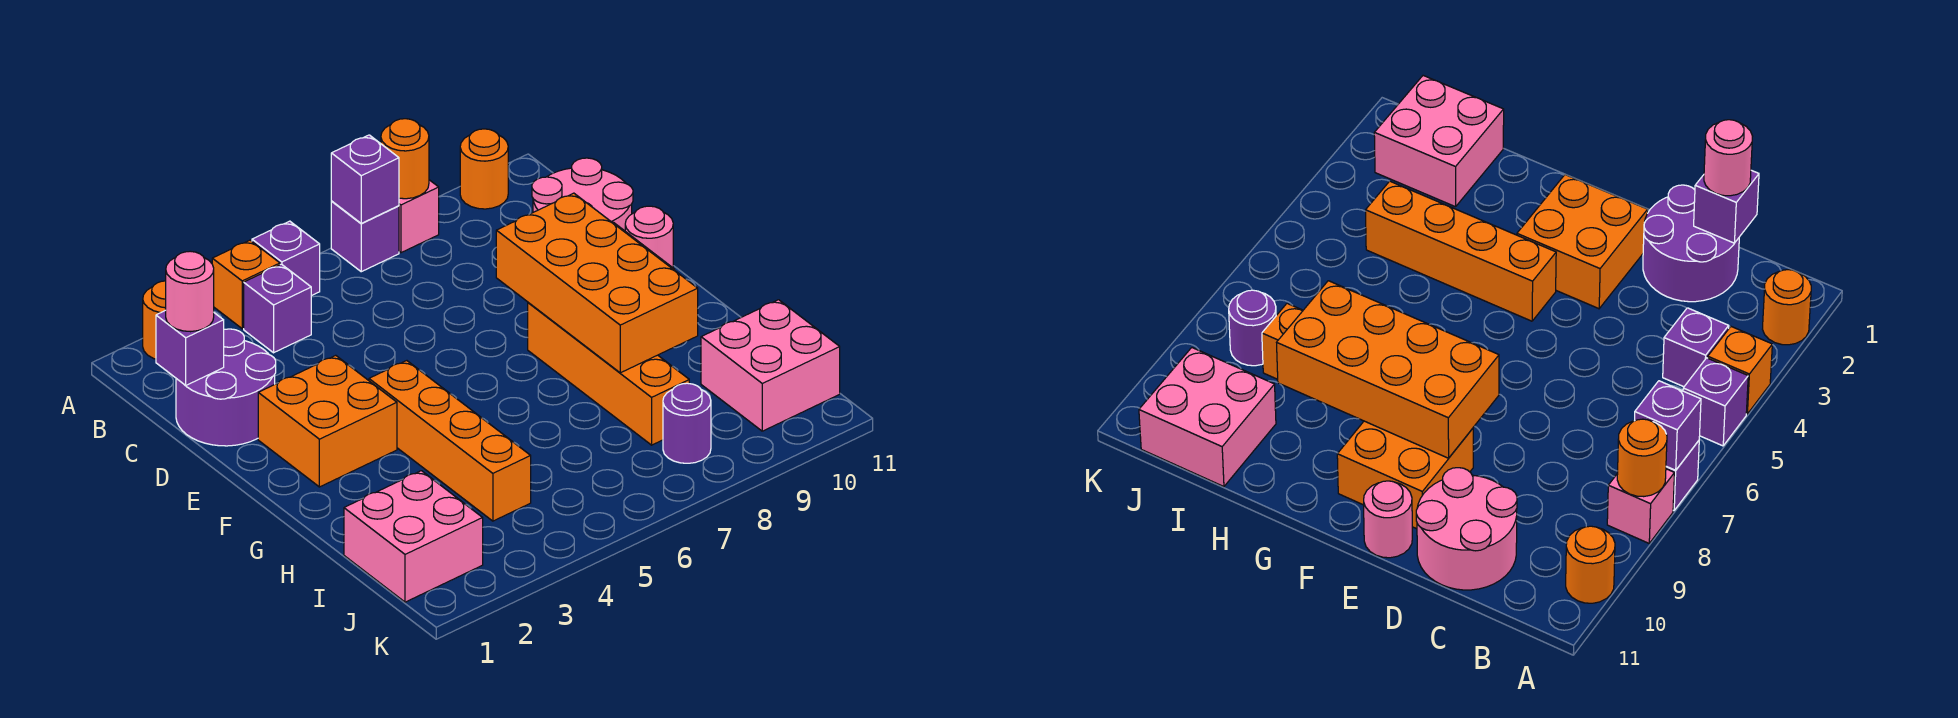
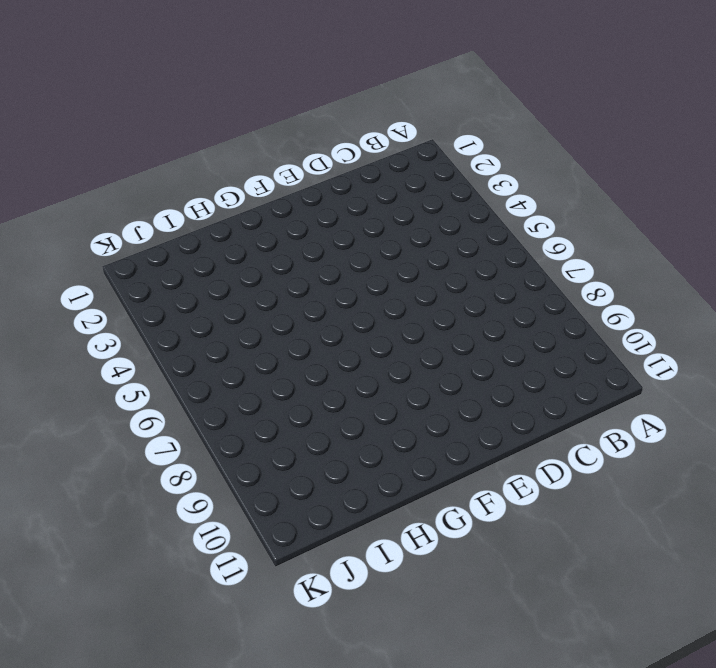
none -> orange 1x1 round brick [143,281,166,359]
none -> orange 1x1 brick [212,240,280,329]
none -> purple 1x1 brick [252,221,320,296]

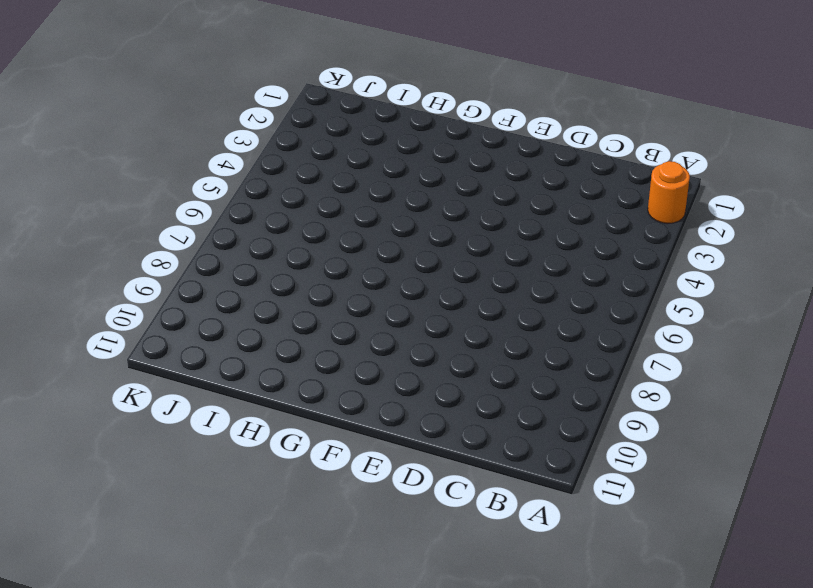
none -> orange 1x1 brick [212,240,280,329]
none -> purple 1x1 brick [252,221,320,296]
none -> purple 1x1 brick [331,201,399,272]

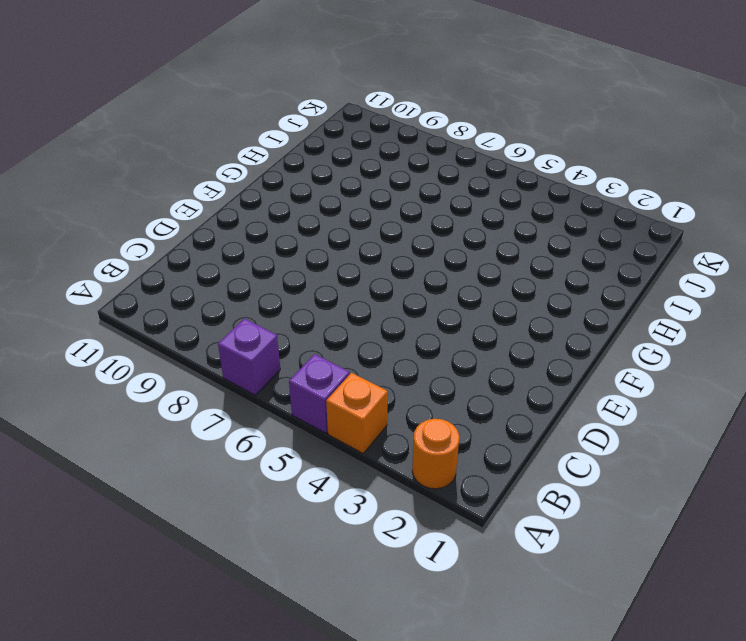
none -> pink 1x1 brick [399,180,439,253]
none -> orange 1x1 round brick [460,129,508,209]
none -> purple 1x1 brick [244,264,311,353]

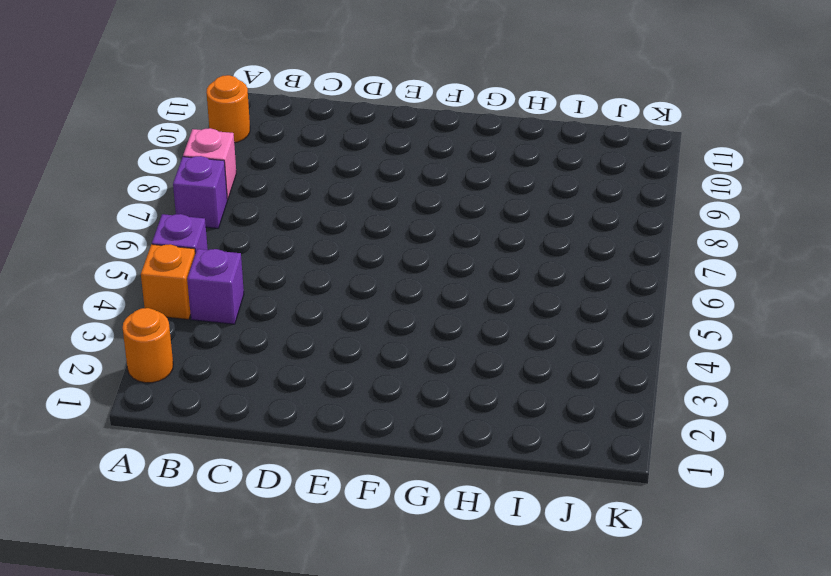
none -> purple 2x2 round brick [176,329,276,446]
none -> pink 2x2 round brick [532,158,633,231]
none -> orange 2x2 brick [258,355,397,487]

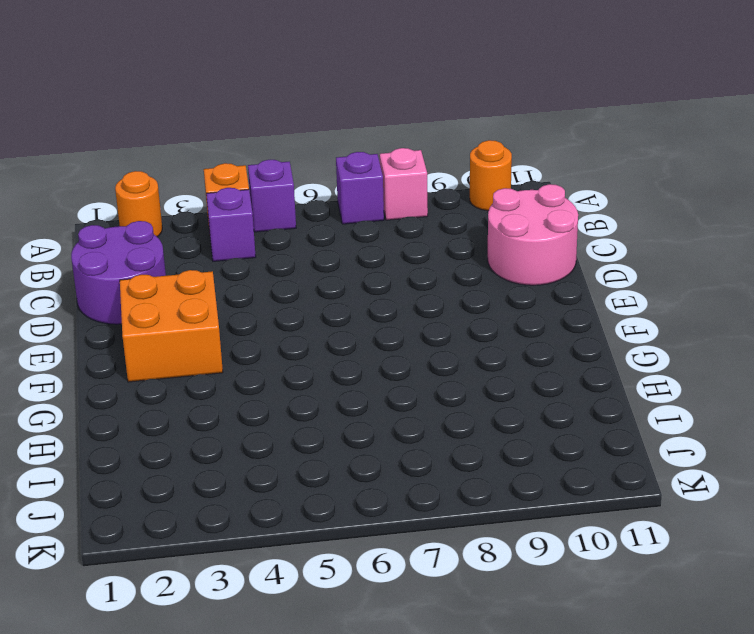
none -> orange 2x2 brick [1337,421,1473,529]
none -> pink 1x1 round brick [625,206,673,268]
none -> orange 1x4 brick [369,361,531,521]

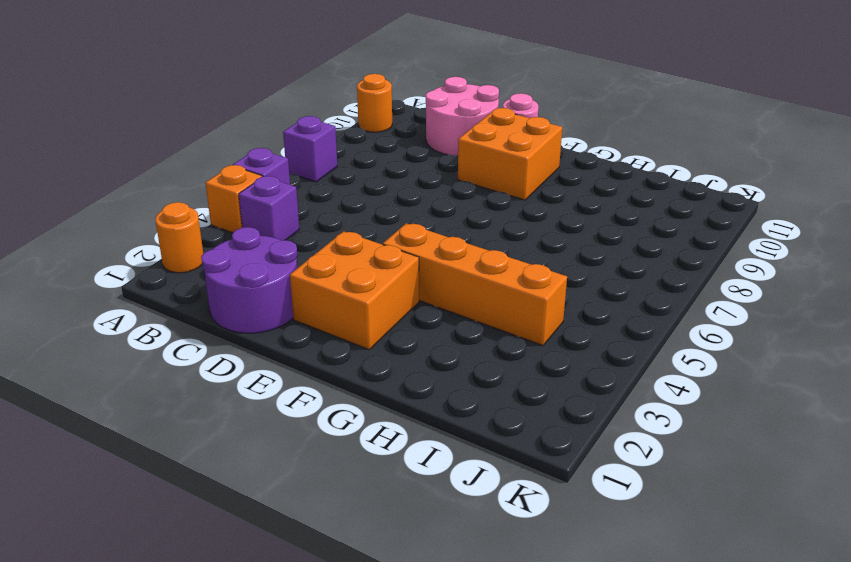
none -> pink 1x1 brick [399,180,439,253]
none -> orange 1x4 brick [528,303,689,445]
none -> pink 2x2 brick [344,471,483,602]

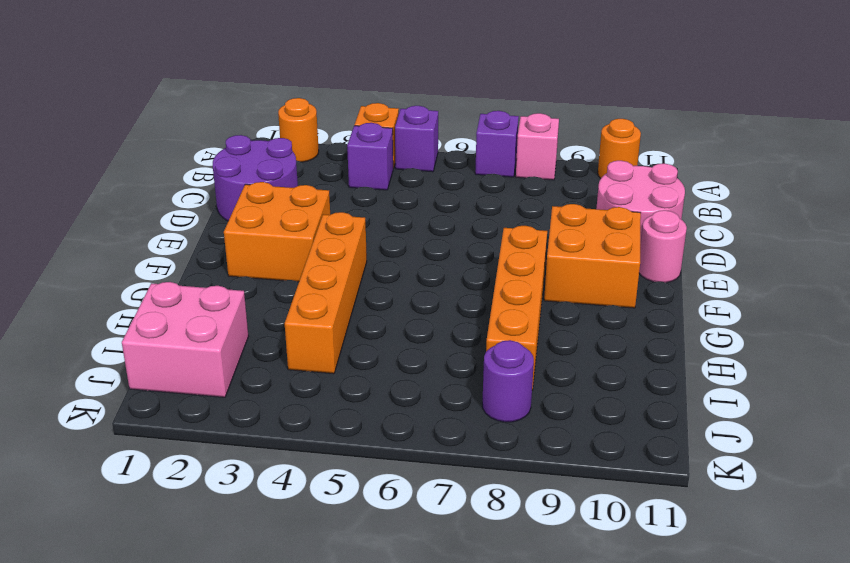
none -> pink 2x2 brick [701,300,840,431]
none -> purple 1x1 brick [331,135,399,223]
none -> orange 1x1 round brick [381,119,429,199]

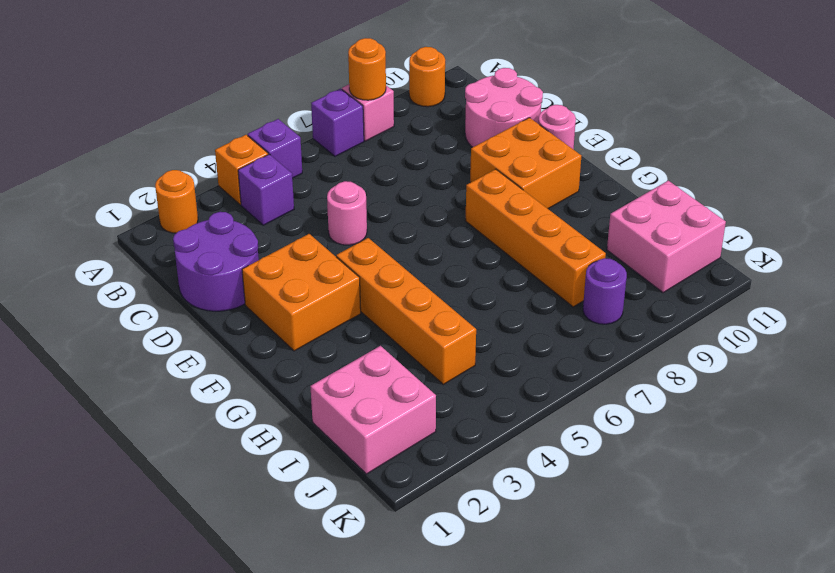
pink 1x1 round brick [327,181,367,245] -> pink 1x1 round brick moved to [166,251,214,332]
none -> purple 1x1 brick [331,135,399,223]
none -> purple 1x1 brick [156,310,224,385]
none -> orange 2x4 brick [496,193,698,373]

